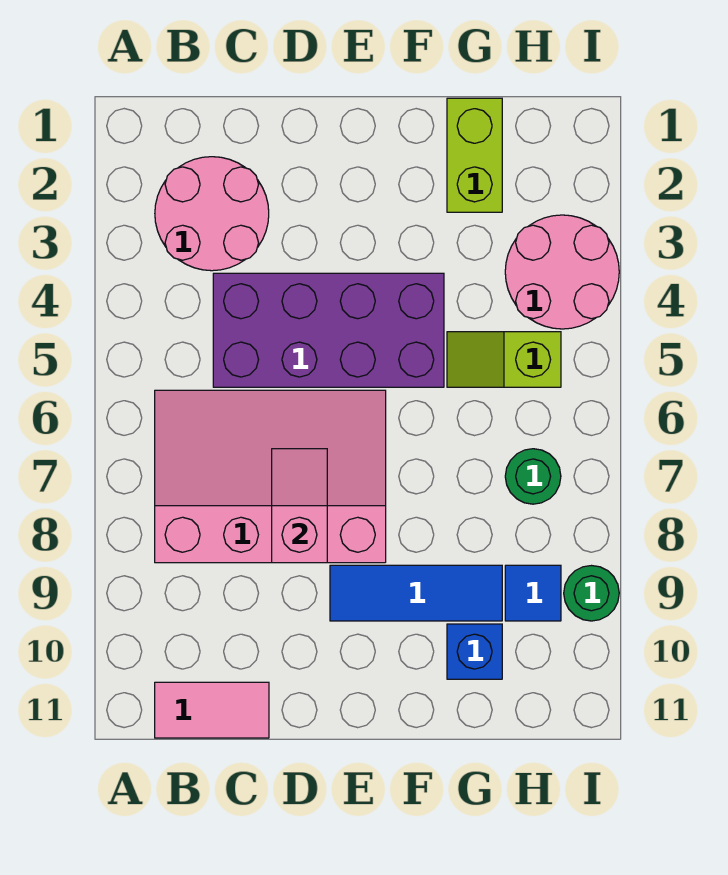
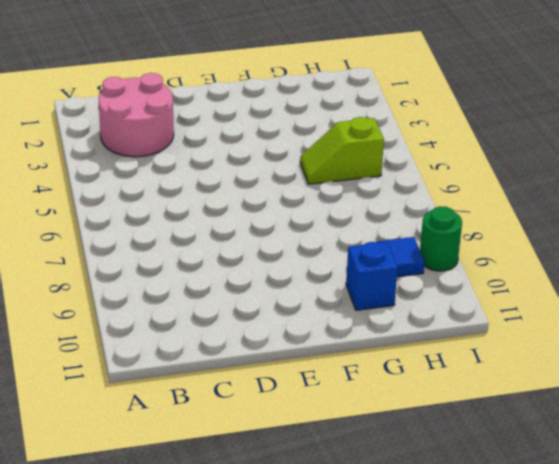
none -> pink 3x4 slope [155,390,386,563]
none -> pink 1x2 tile [155,682,269,738]
none -> purple 2x4 brick [213,273,444,387]

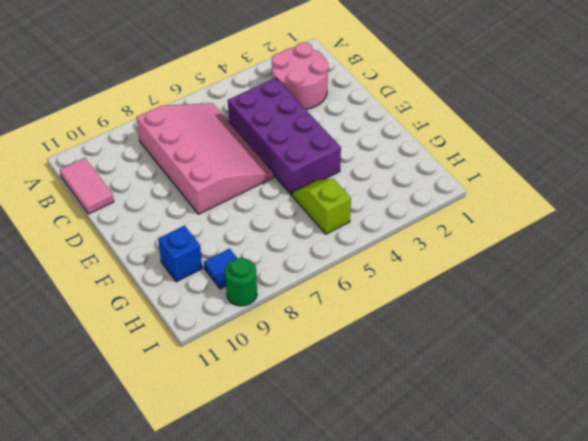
none -> blue 1x3 tile [330,565,502,621]
none -> lime 1x2 brick [447,98,502,212]
none -> pink 2x2 round brick [505,215,619,329]

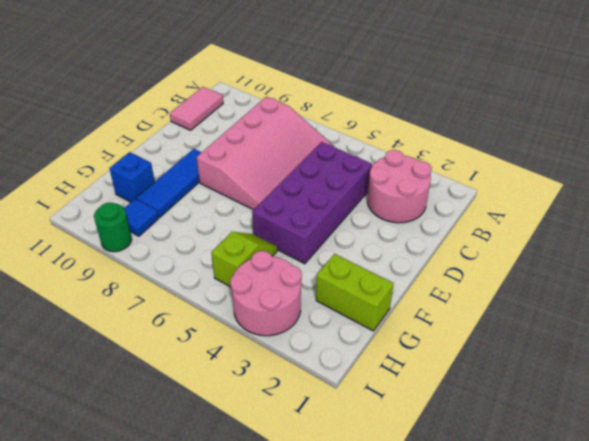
none -> green 1x1 round brick [505,449,561,504]
none -> pink 1x2 slope [272,449,327,563]

